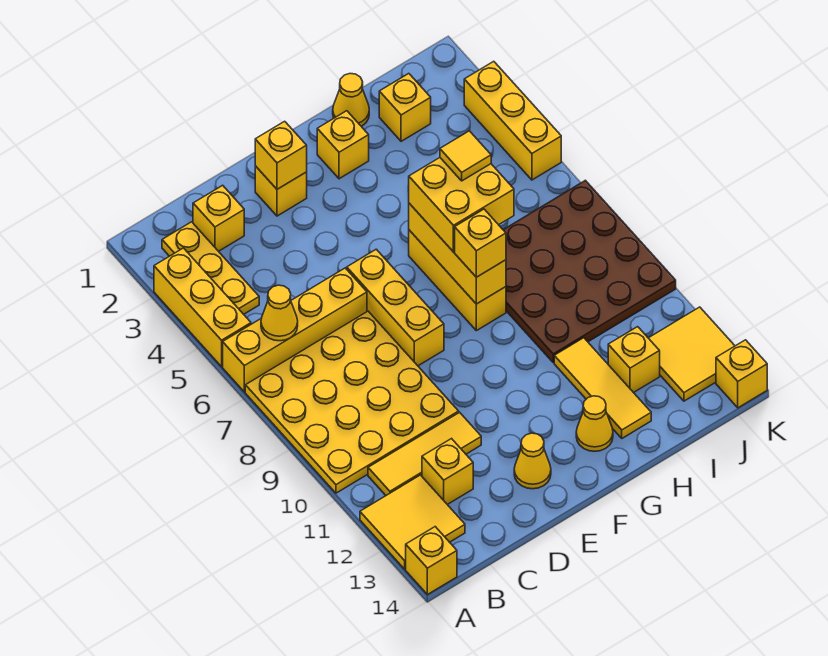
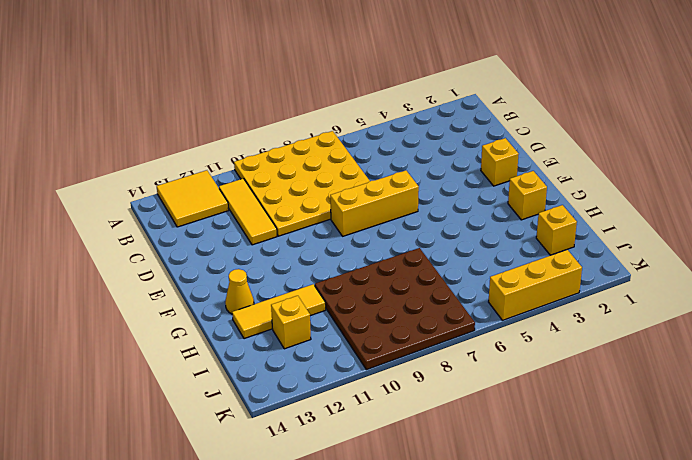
none -> yellow 1x3 brick [154,248,251,367]
none -> yellow 1x4 brick [223,268,367,392]
none -> yellow 1x1 brick [406,527,457,595]

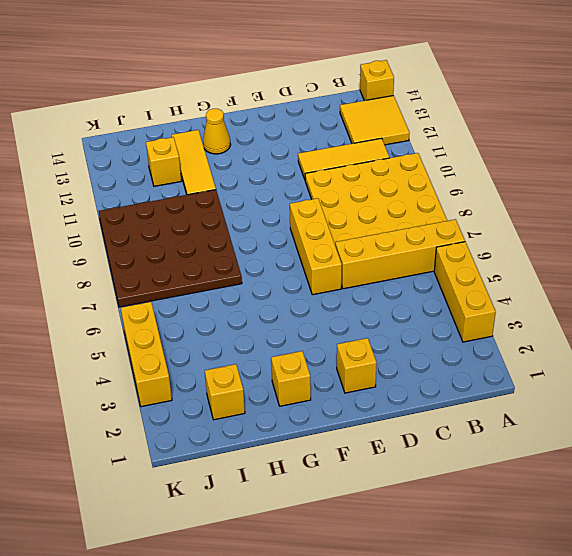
none -> yellow 1x3 plate [162,222,259,314]
none -> yellow 1x1 brick [193,185,244,251]
none -> yellow 1x1 brick [422,439,473,505]

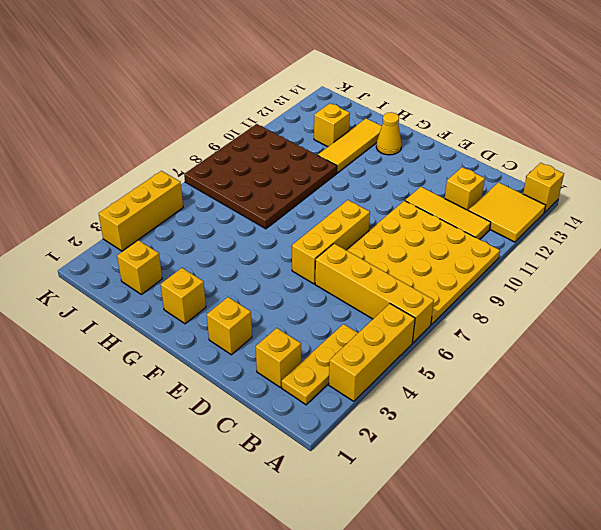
none -> yellow 1x1 cone [514,433,551,489]
none -> yellow 1x3 brick [409,230,506,331]
none -> yellow 1x1 cone [333,74,369,126]

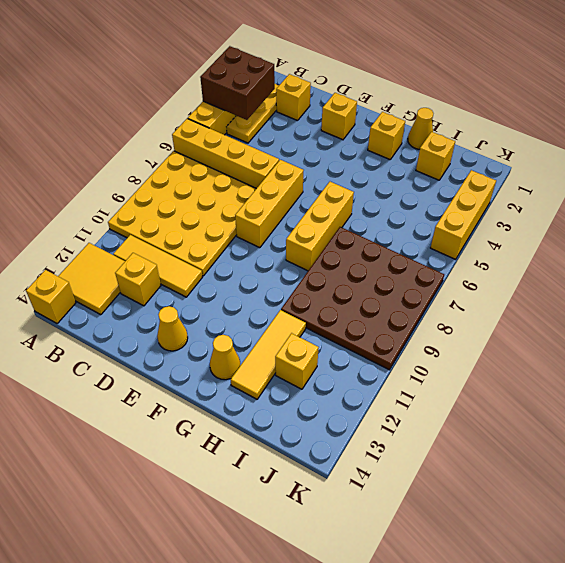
brown 2x2 brick [200,46,275,120] -> none
none -> yellow 2x2 tile [649,307,735,401]
none -> yellow 1x1 brick [716,340,767,408]
none -> yellow 1x1 cone [261,285,298,341]

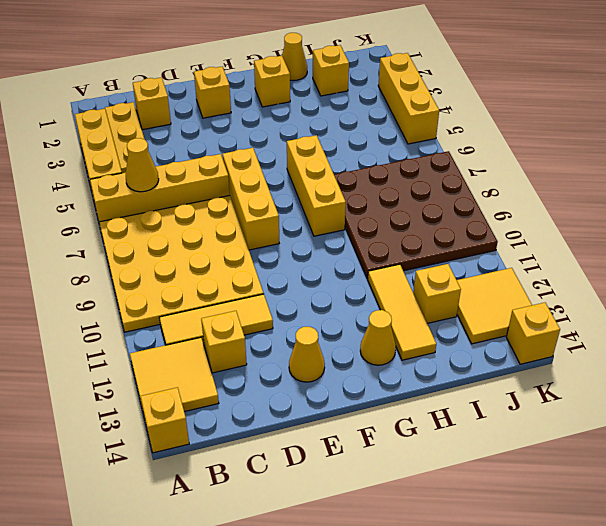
none -> yellow 1x1 brick [255,121,307,189]
none -> yellow 1x3 brick [409,203,506,304]
none -> yellow 2x2 brick [409,158,514,252]

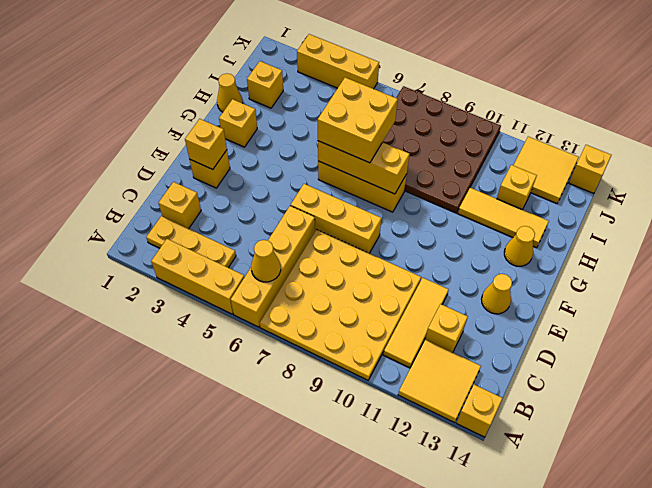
none -> yellow 1x1 brick [455,209,506,277]
none -> yellow 1x1 tile [440,131,491,181]

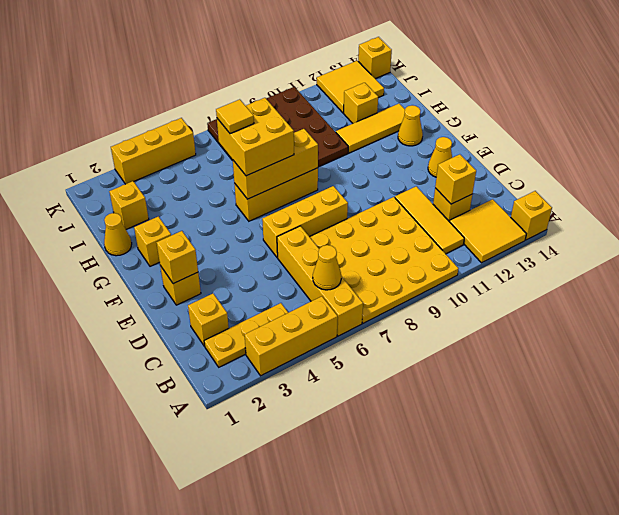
yellow 1x1 brick [435,154,476,204] -> yellow 1x1 brick moved to [455,209,506,277]

